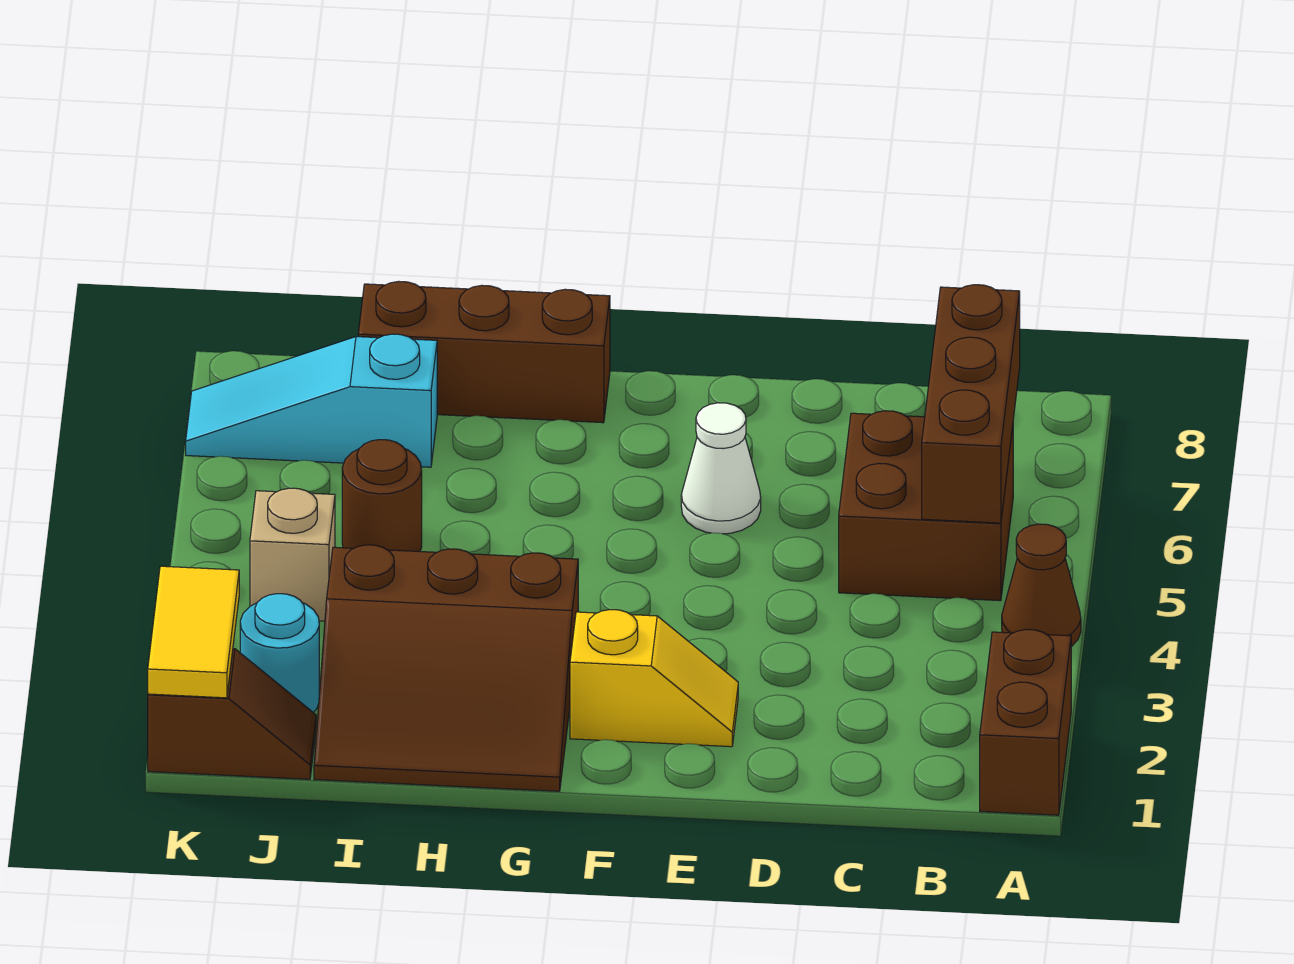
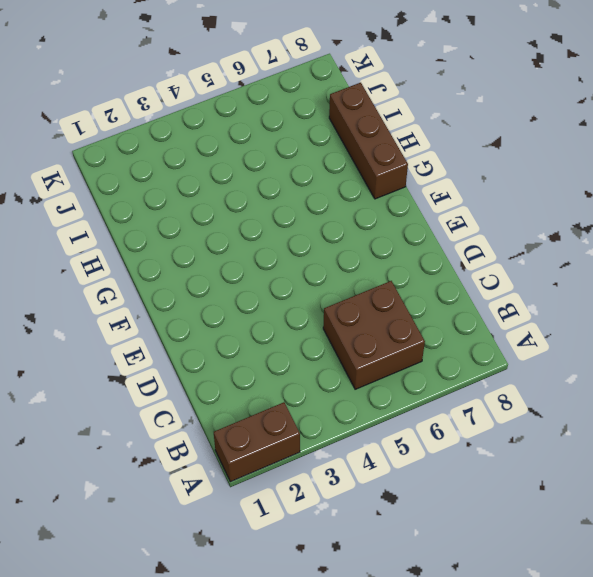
none -> brown 1x1 cone [1002,524,1081,647]
none -> yellow 1x2 slope [570,610,738,747]
none -> white 1x1 cone [681,403,761,534]

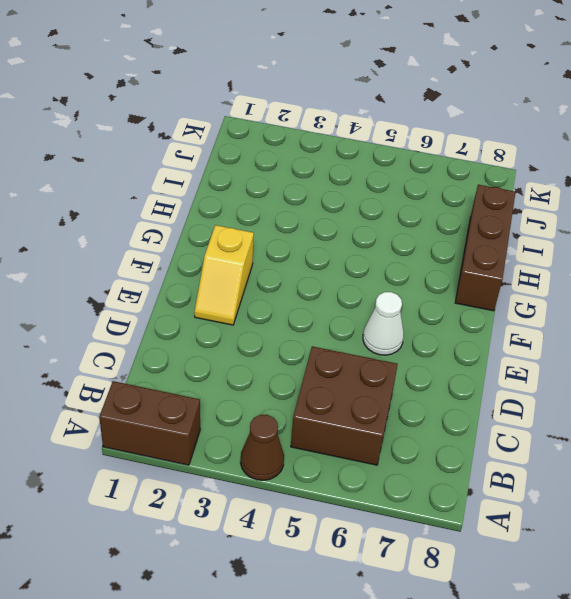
none -> brown 3x3 slope [314,545,578,791]
none -> brown 1x1 round brick [342,440,422,552]
none -> cyan 1x3 slope [186,334,437,467]

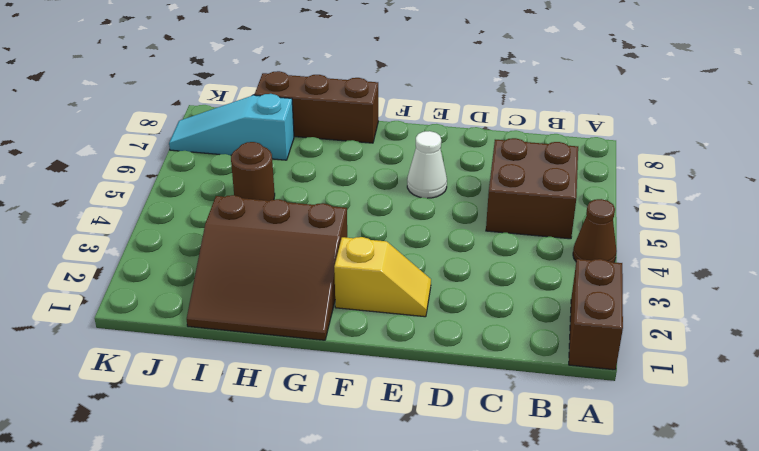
none -> brown 1x2 slope [148,649,316,779]
none -> cyan 1x1 round brick [240,594,319,713]
none -> tan 1x1 brick [250,488,335,621]

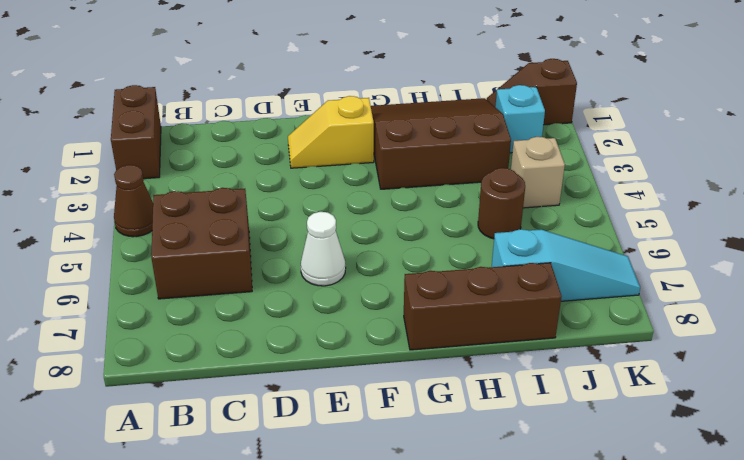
cyan 1x1 brick [495,85,545,153] -> cyan 1x1 round brick [240,594,319,713]
none -> brown 1x3 brick [922,285,1020,523]
none -> yellow 1x2 tile [148,566,239,698]

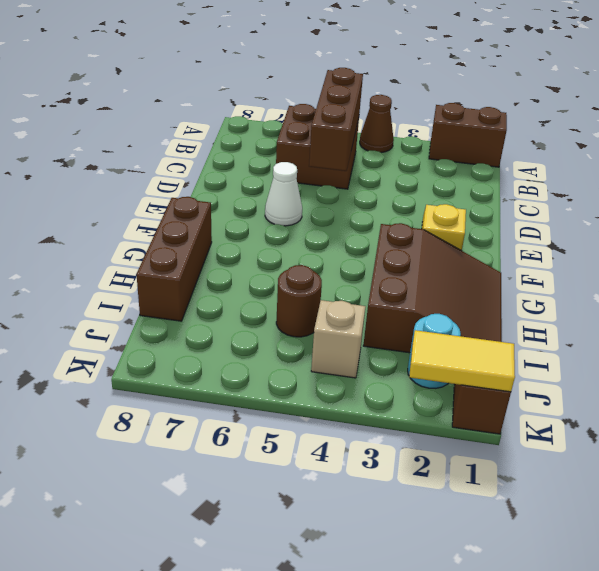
brown 1x3 brick [309,68,363,171] -> brown 1x3 brick turned to [922,285,1020,523]
none -> cyan 1x3 slope [186,334,437,467]

